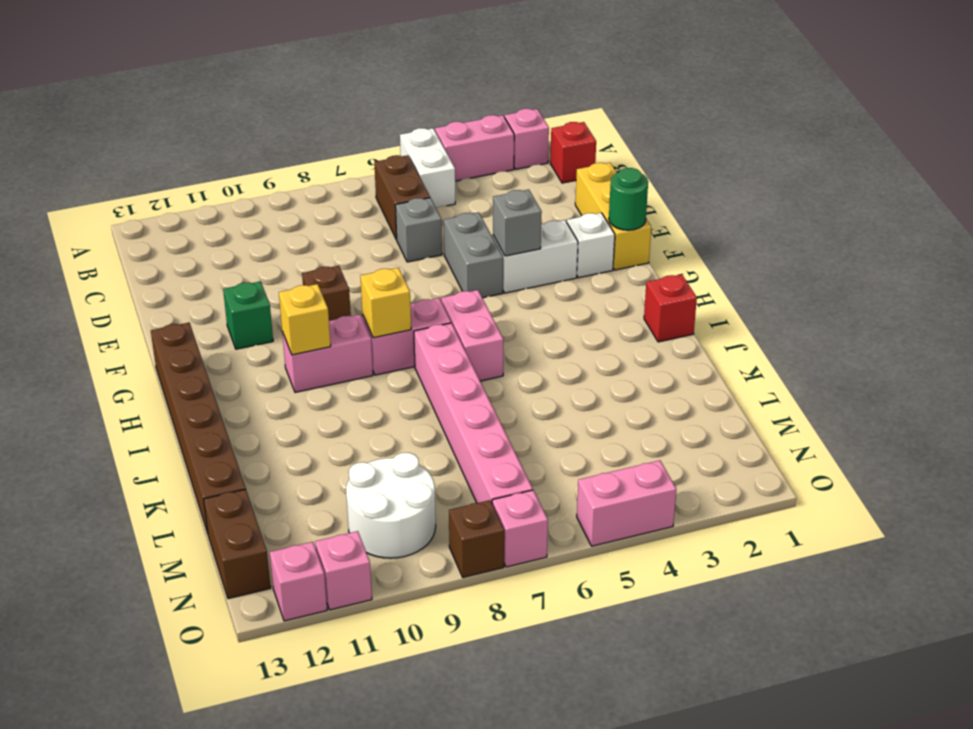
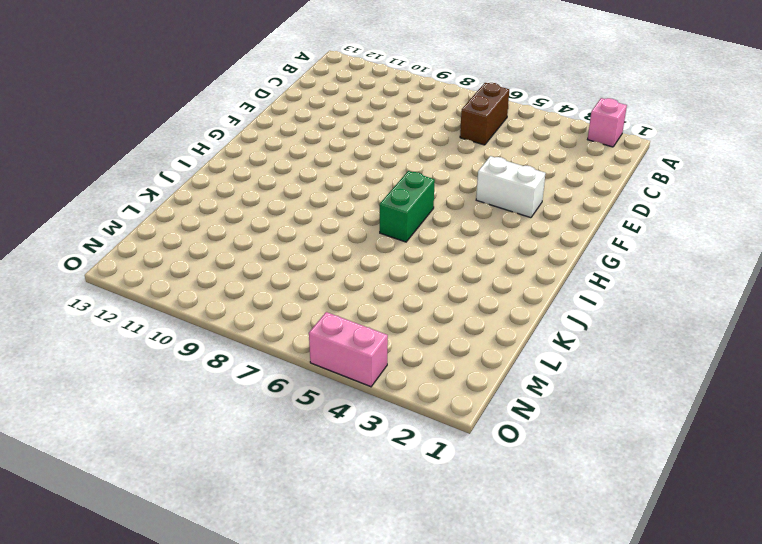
green 1x2 brick [380,171,435,242] -> pink 1x2 brick [441,290,503,381]
none -> pink 1x2 brick [435,115,514,181]
none -> white 1x2 brick [400,128,455,208]
none -> red 1x1 brick [550,122,596,183]

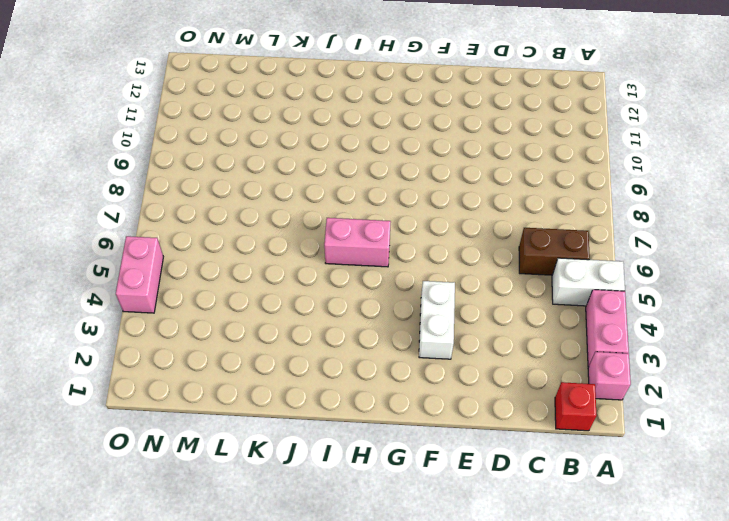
none -> yellow 1x3 brick [575,163,651,270]
none -> grey 1x1 brick [395,198,442,262]
none -> grey 1x2 brick [444,212,503,298]

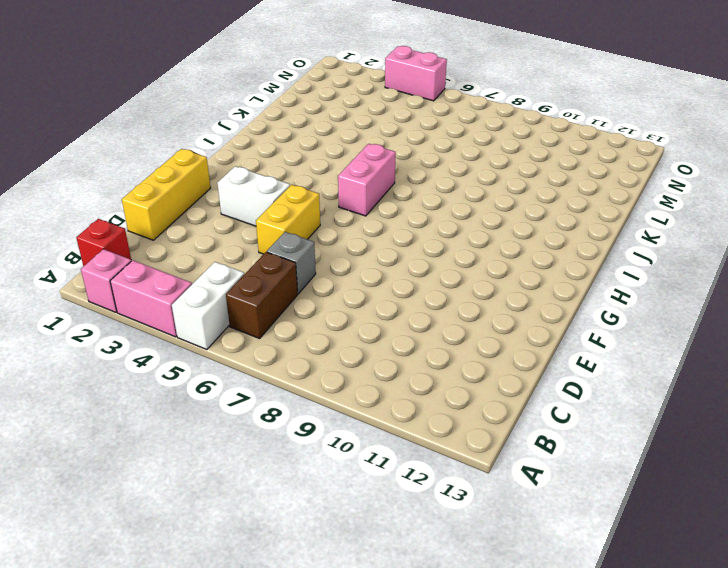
yellow 1x2 brick [256,185,320,254] -> grey 1x2 brick [444,212,503,298]
none -> white 1x1 brick [567,213,615,278]
none -> brown 1x1 brick [302,266,351,321]
none -> green 1x1 brick [223,281,273,349]

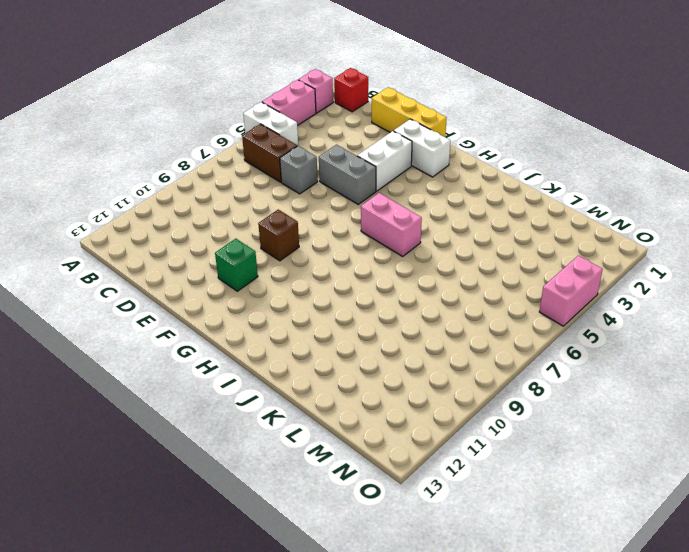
white 1x2 brick [394,119,450,177] -> white 1x1 brick [567,213,615,278]
none -> brown 1x6 brick [151,323,246,533]
none -> pink 1x2 brick [362,298,451,375]
none -> pink 1x2 brick [282,315,373,392]

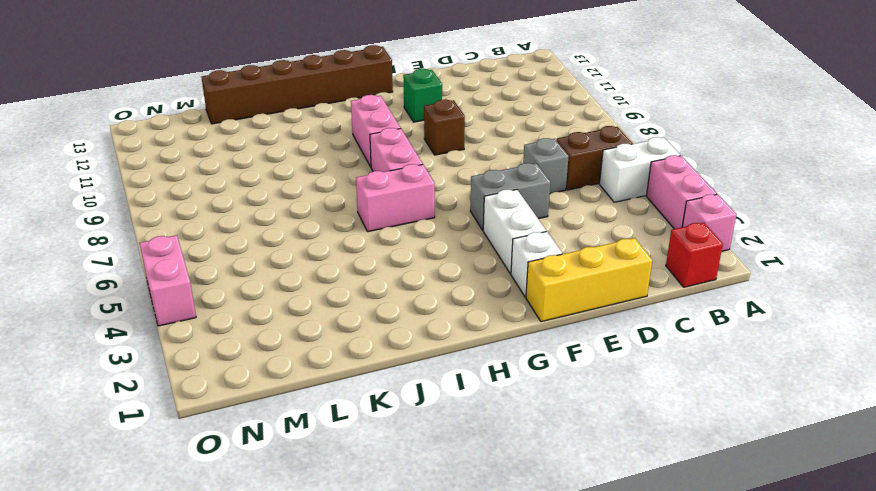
none -> red 1x1 brick [644,274,697,342]
none -> pink 1x6 brick [414,323,533,503]
none -> white 2x2 round brick [346,453,436,558]

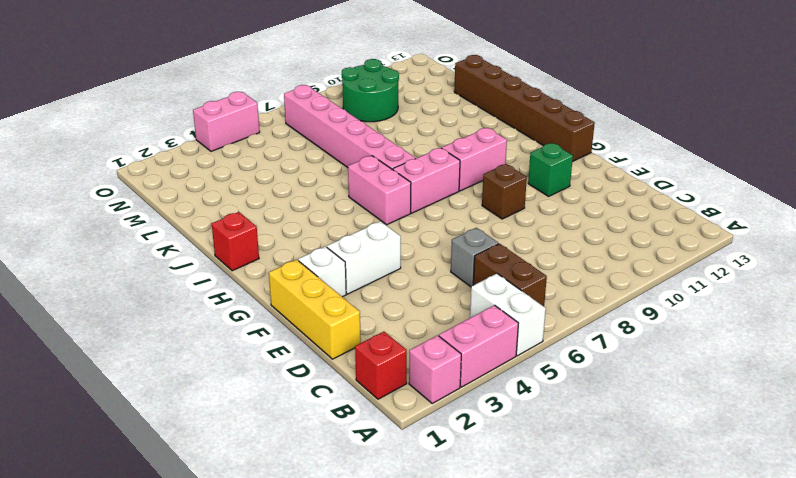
green 2x2 round brick [342,59,399,122] -> white 2x2 round brick [346,453,436,558]
none -> grey 1x2 brick [444,212,503,298]
none -> brown 1x2 brick [204,489,271,599]
none -> pink 1x1 brick [492,490,548,567]

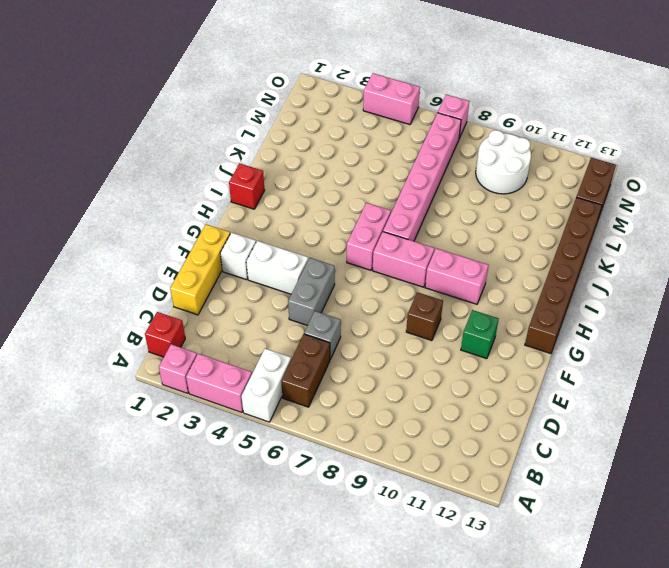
none -> brown 1x1 brick [449,500,504,578]
none -> pink 1x1 brick [315,531,372,610]
none -> pink 1x1 brick [270,542,327,621]

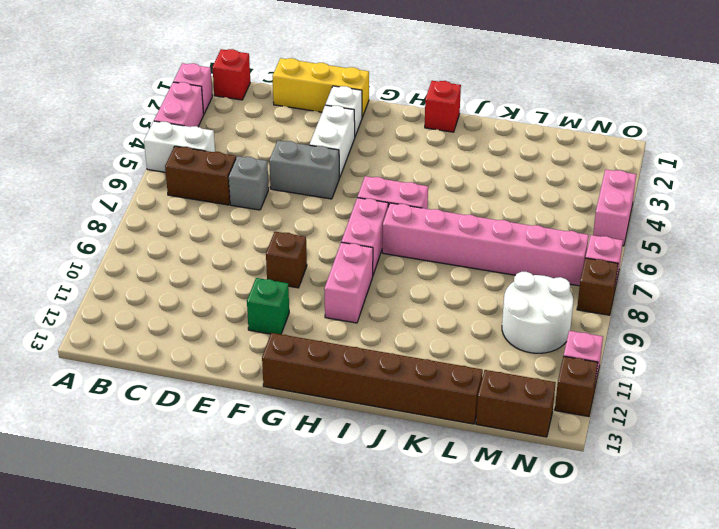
brown 1x1 brick [555,356,598,417] -> pink 1x1 brick [270,542,327,621]
none -> green 1x1 round brick [609,168,648,230]
none -> grey 1x1 brick [493,190,542,256]
none -> yellow 1x1 brick [360,268,411,338]

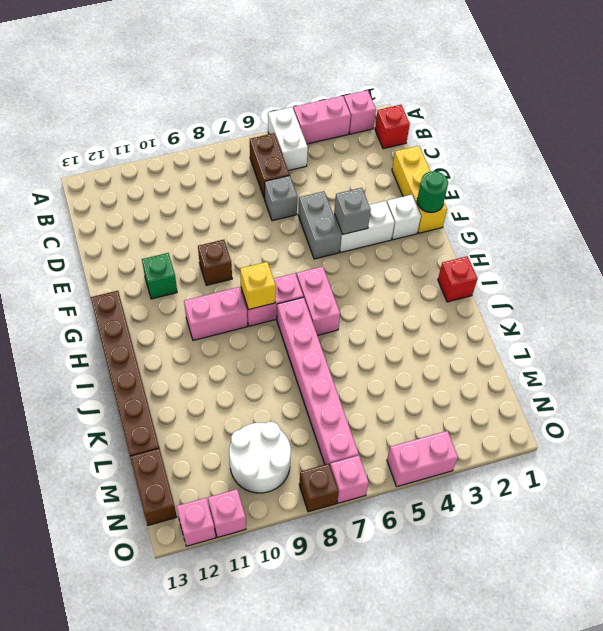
none -> yellow 1x1 brick [279,284,331,355]

